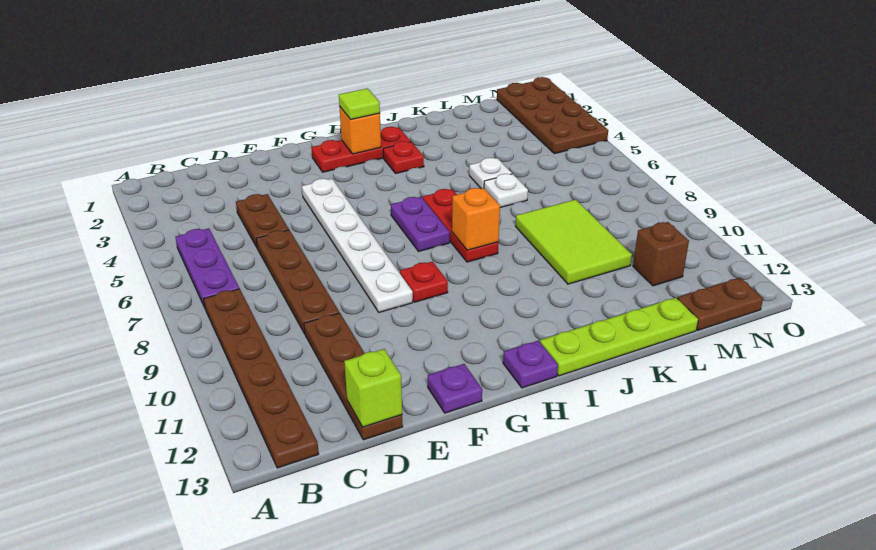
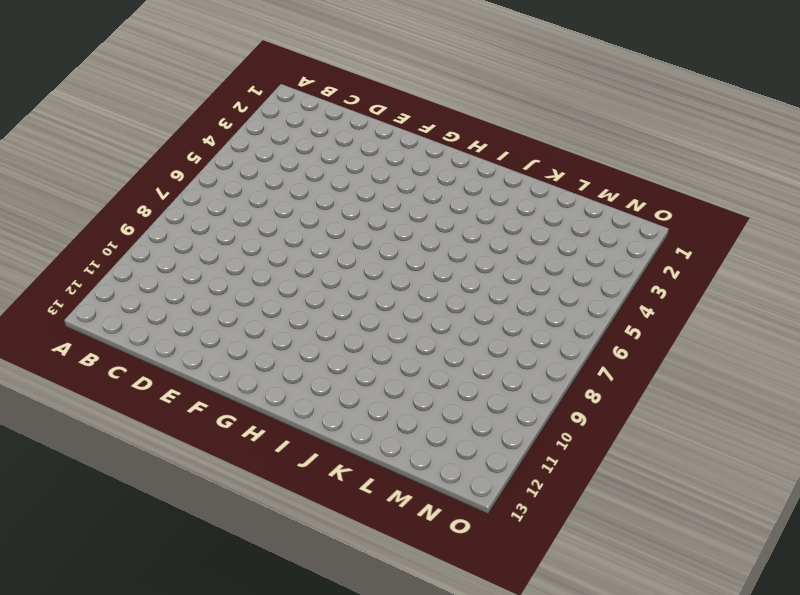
none -> purple 1x3 plate [176,228,239,307]
none -> brown 1x6 plate [204,289,319,468]
none -> brown 1x2 plate [236,194,289,247]

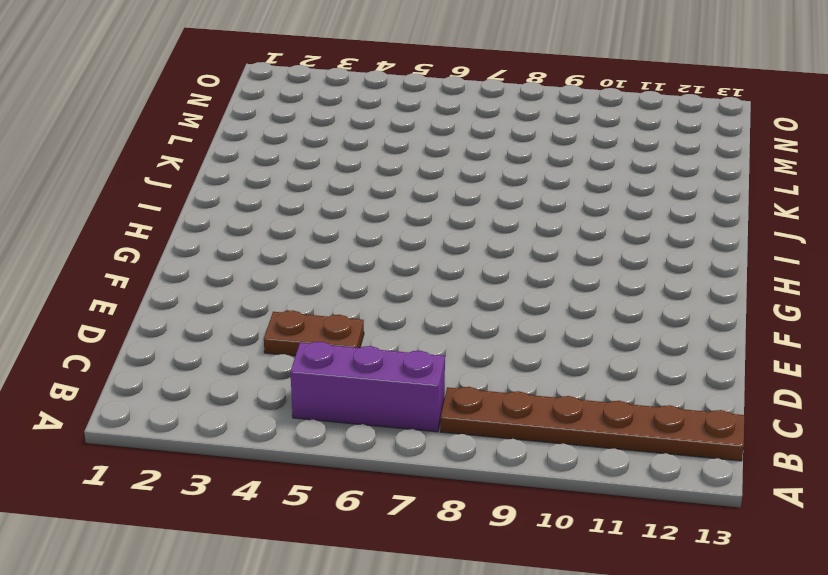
purple 1x3 brick [290,342,445,432] -> purple 1x3 plate [176,228,239,307]
none -> brown 1x4 plate [256,230,339,334]
none -> brown 1x4 plate [304,313,403,440]
none -> white 1x6 plate [302,179,413,312]

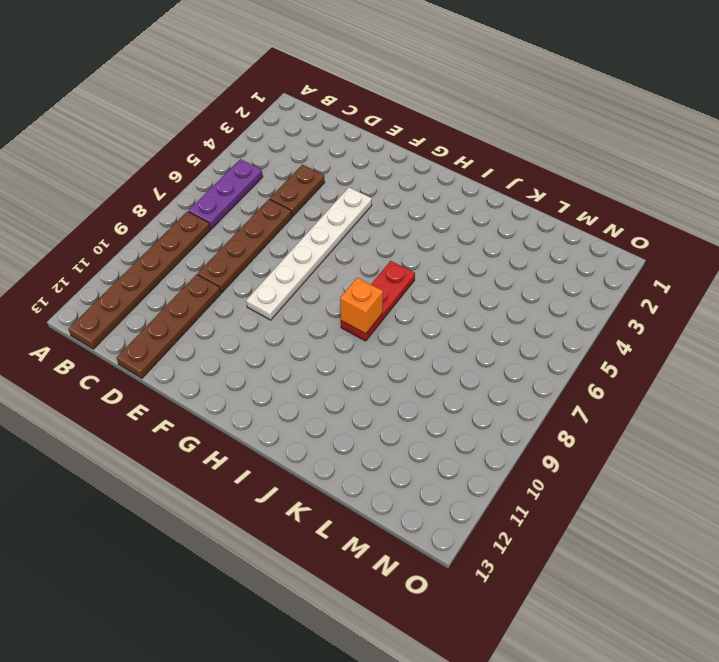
none -> purple 1x1 plate [428,364,482,413]
none -> red 1x3 plate [311,127,411,172]
none -> red 1x1 plate [400,261,448,302]

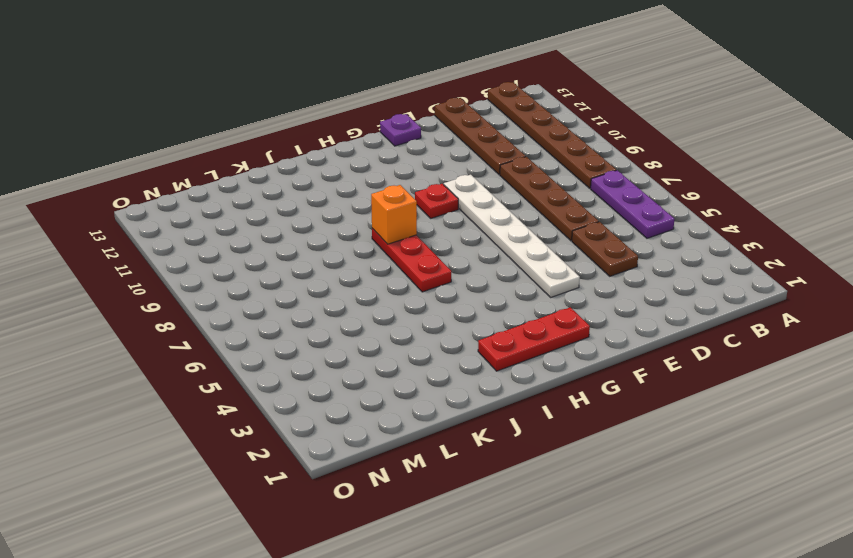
none -> purple 1x2 plate [391,197,450,252]
none -> purple 1x1 plate [503,341,558,388]
none -> red 1x1 plate [383,141,424,174]

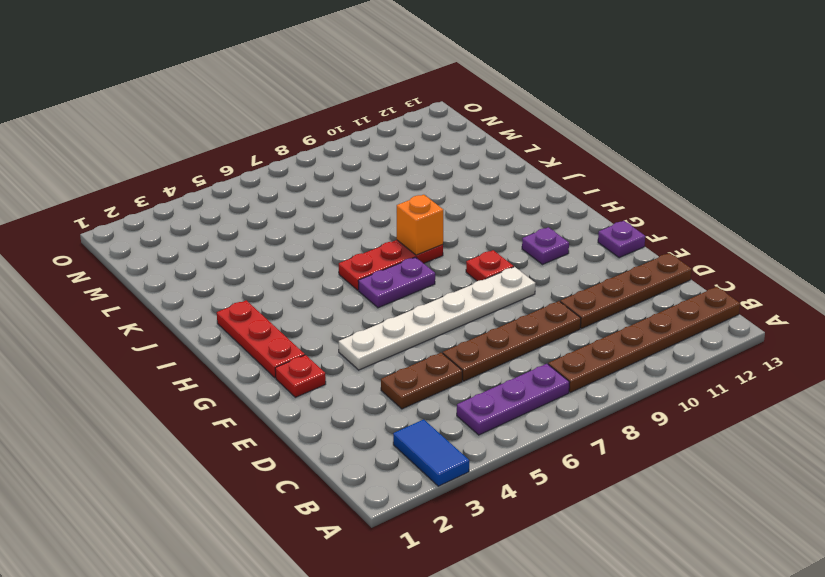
blue 1x2 tile [393,419,469,486] -> none
red 1x1 plate [275,355,326,397] -> red 1x1 plate moved to [383,141,424,174]
purple 1x1 plate [522,227,569,265] -> purple 1x1 plate moved to [503,341,558,388]
none -> lime 1x4 plate [540,298,698,376]
none -> white 1x1 plate [469,158,512,189]
none -> white 1x1 plate [484,174,528,208]

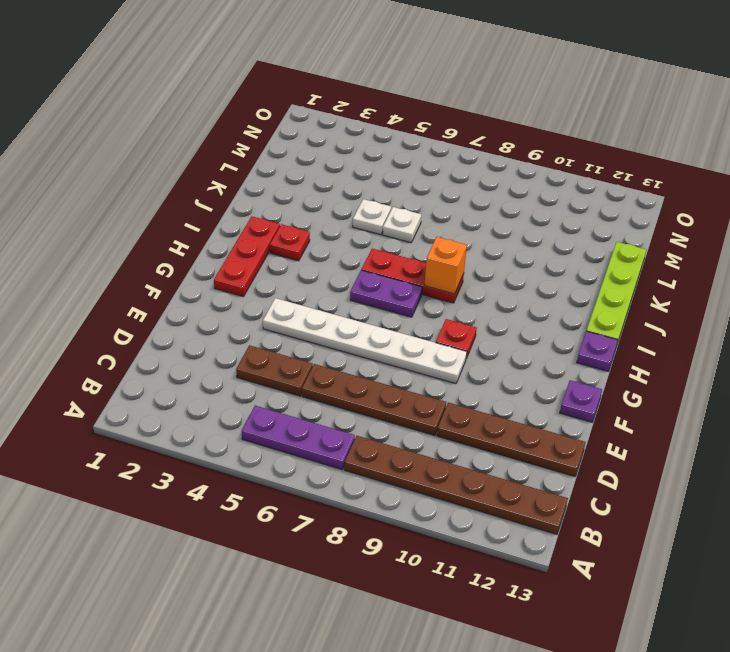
none -> lime 2x3 tile [516,200,632,284]
none -> brown 1x1 brick [633,222,689,286]
none -> brown 1x2 plate [677,278,763,330]

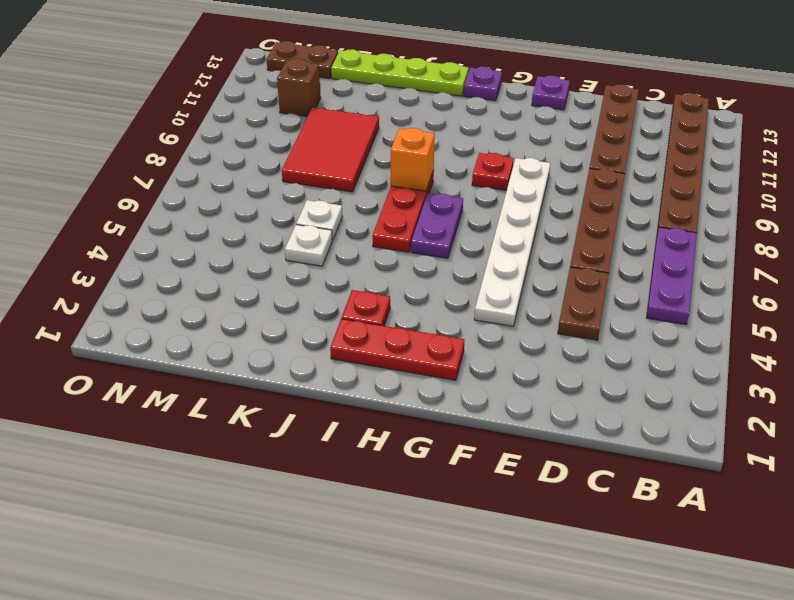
red 2x3 tile [282,107,379,192] -> lime 2x3 tile [516,200,632,284]
none -> brown 2x4 plate [497,77,608,154]
none -> lime 1x1 brick [344,349,402,427]
none -> orange 1x1 brick [339,106,381,154]

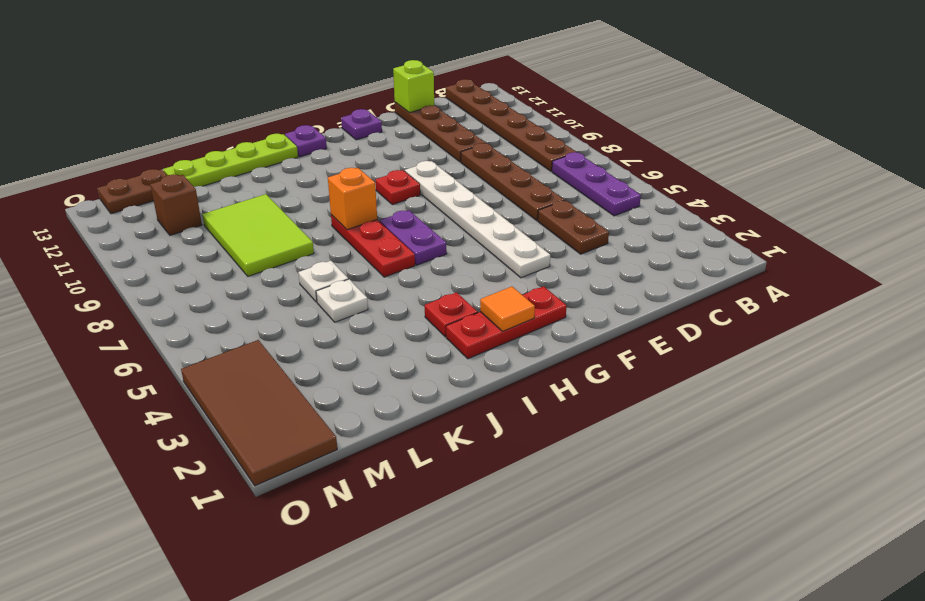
orange 1x1 tile [480,287,535,331] -> orange 1x1 brick [339,106,381,154]
brown 2x4 tile [181,340,337,486] -> brown 2x4 plate [497,77,608,154]
none -> lime 1x1 tile [339,88,380,119]

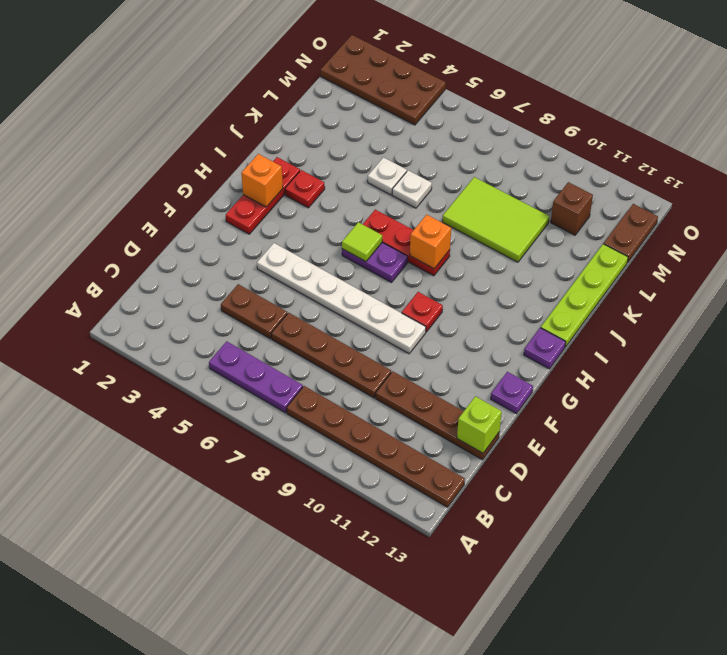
lime 1x1 tile [342,222,382,262] -> lime 1x1 tile moved to [339,88,380,119]

